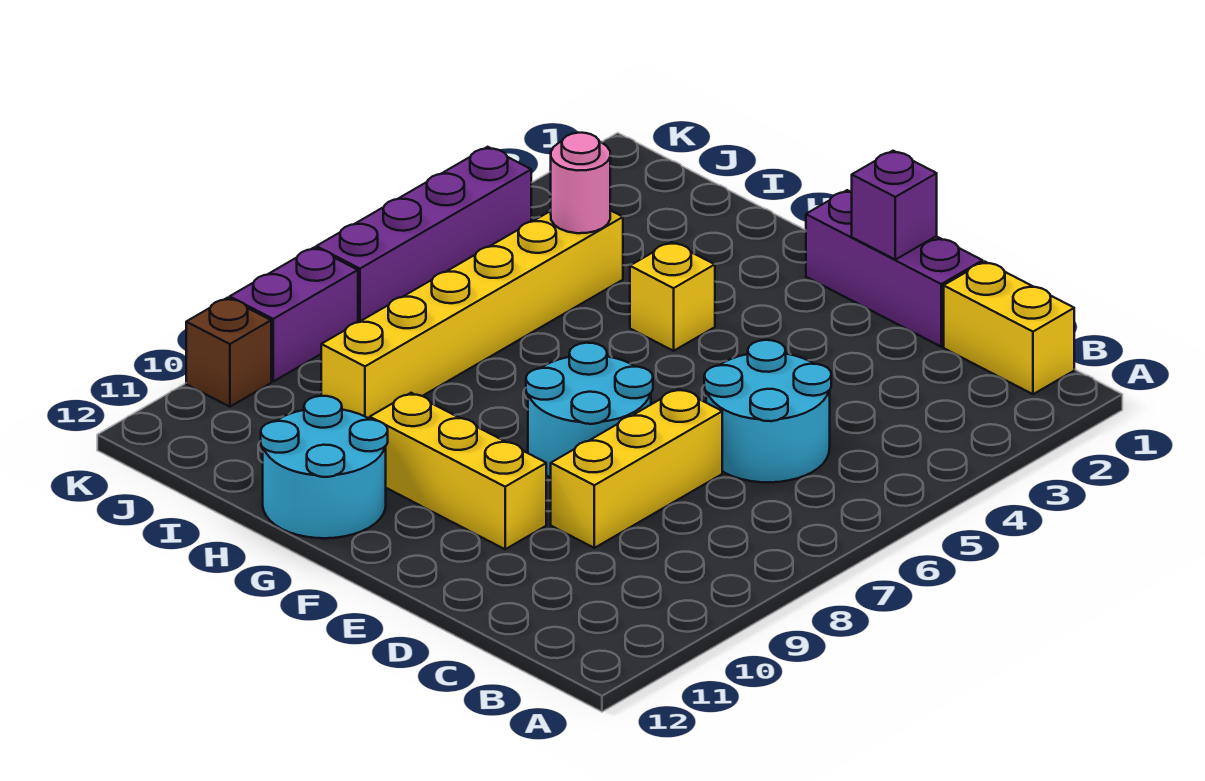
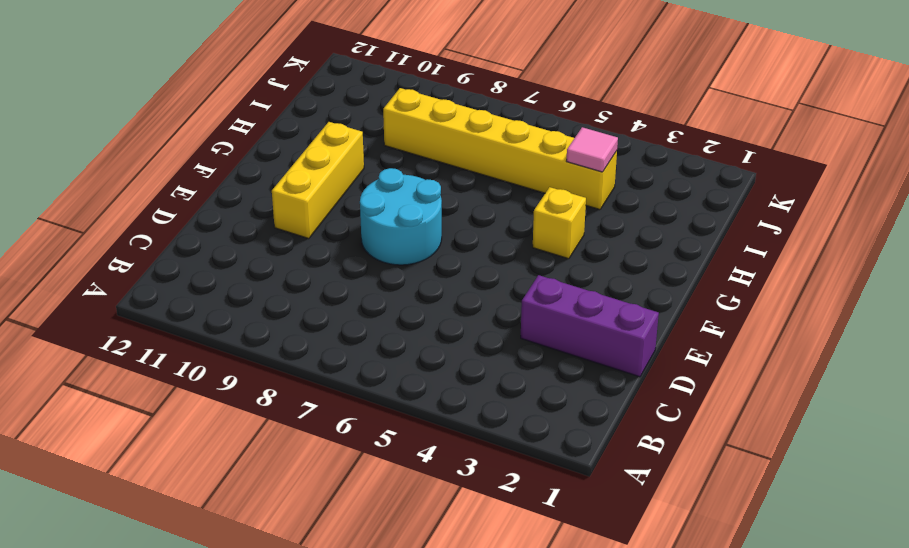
purple 1x3 brick [521,275,659,377] -> purple 1x3 brick turned to [806,190,983,347]
pink 1x1 tile [567,127,618,172] -> pink 1x1 round brick [551,133,610,233]
none -> yellow 1x2 brick [944,262,1074,394]
none -> cyan 2x2 round brick [704,340,831,482]
none -> yellow 1x3 brick [551,389,722,548]

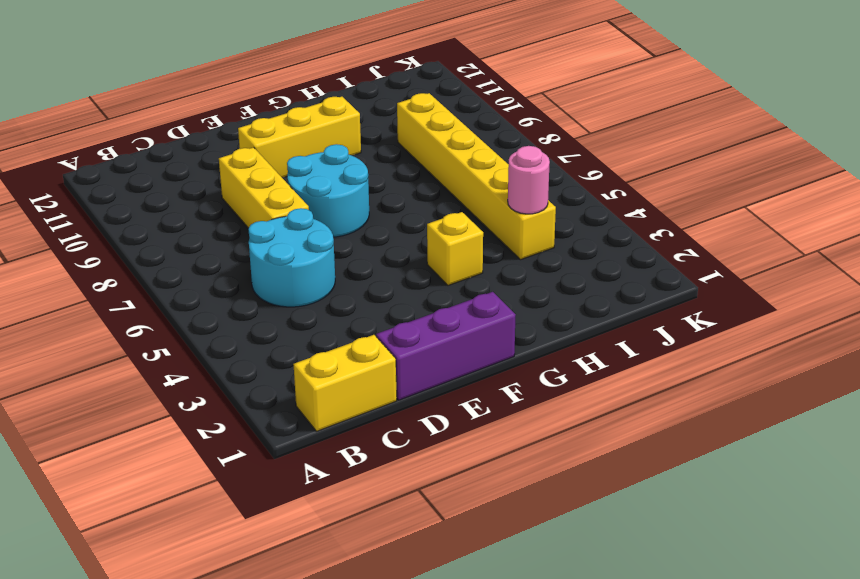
none -> cyan 2x2 round brick [261,396,388,538]
none -> purple 1x4 brick [316,147,531,322]
none -> purple 1x2 brick [230,247,358,381]

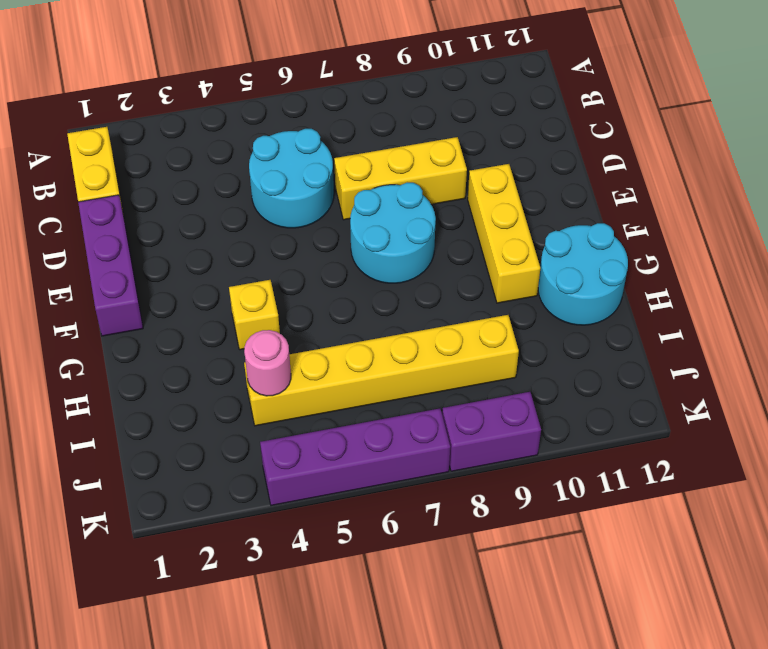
none -> brown 1x1 brick [186,298,271,407]
none -> purple 1x1 brick [852,151,937,260]

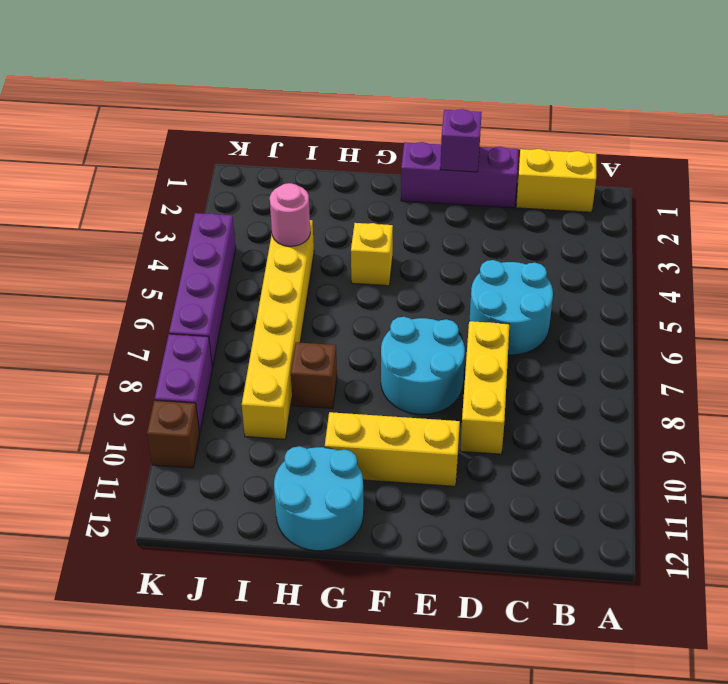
brown 1x1 brick [291,342,337,408] -> none

